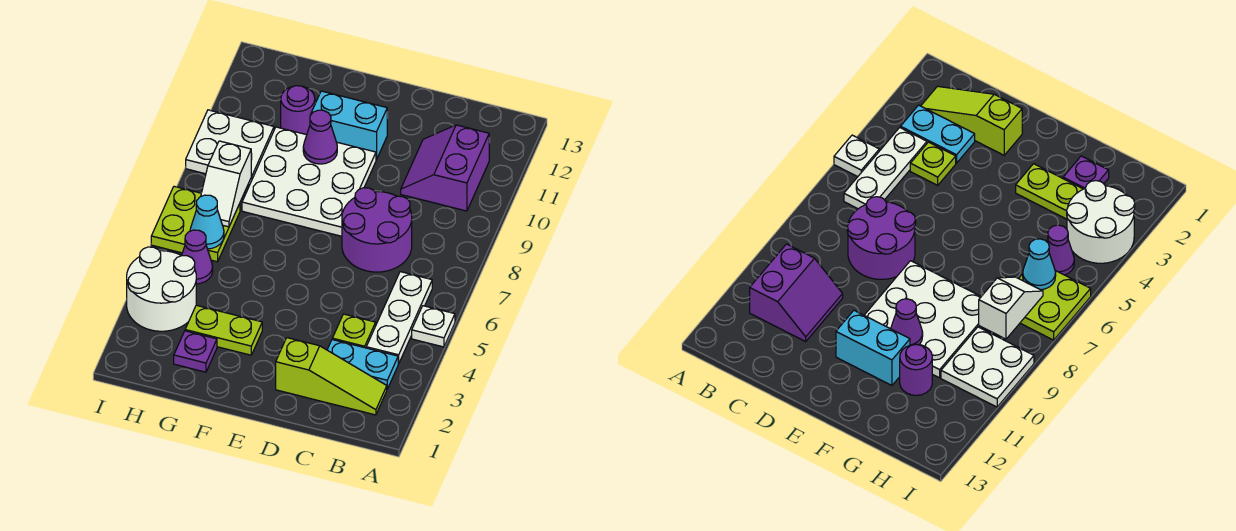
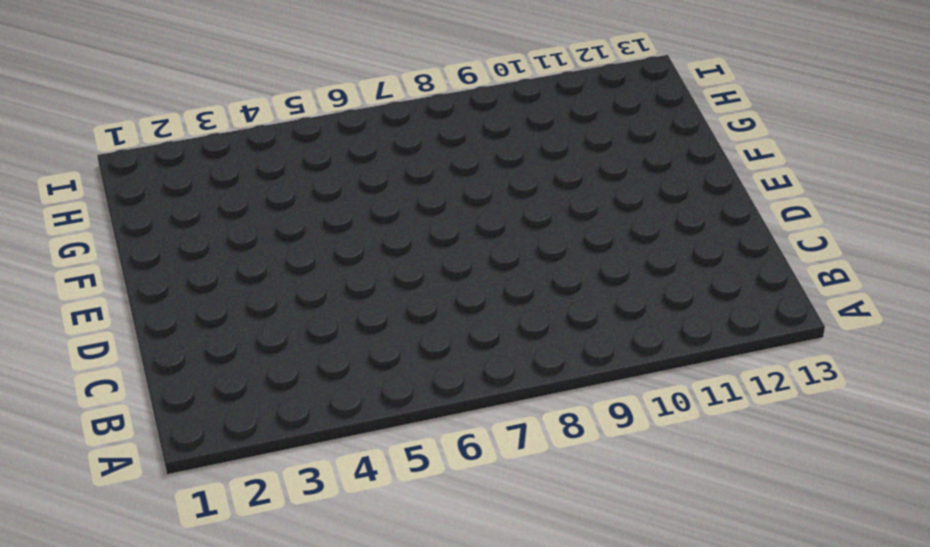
none -> white 1x1 plate [412,306,455,347]
none -> lime 1x3 slope [276,338,387,415]
none -> cyan 1x2 plate [327,340,398,389]

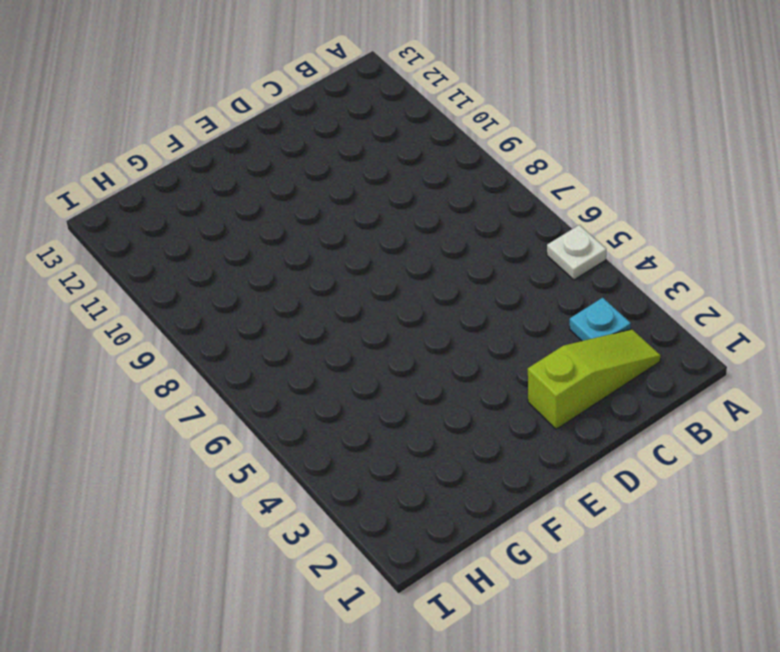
cyan 1x1 plate [570,298,631,341] -> cyan 1x2 plate [327,340,398,389]
none -> white 1x3 plate [366,272,432,364]
none -> purple 2x2 slope [401,125,489,211]
none -> lime 1x1 plate [332,314,376,348]

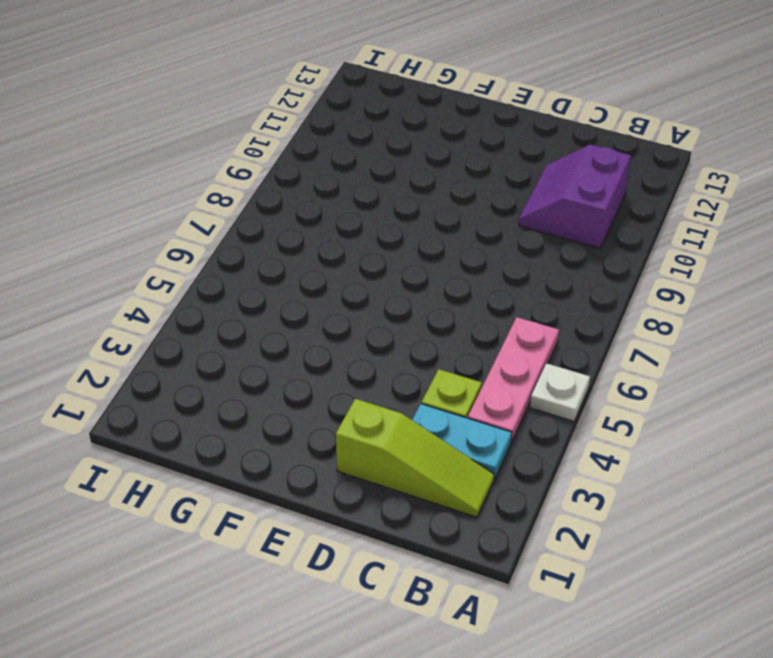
pink 1x3 plate [468,317,559,442] -> white 1x3 plate [366,272,432,364]
none -> purple 2x2 round brick [342,188,412,272]
none -> white 3x3 plate [242,127,376,236]
none -> cyan 1x2 brick [311,91,387,160]

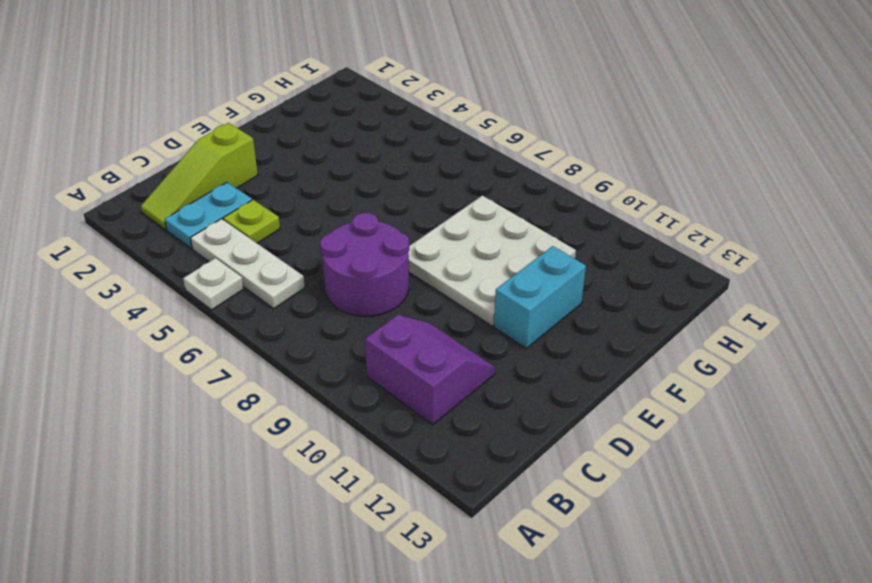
none -> lime 1x2 plate [185,305,262,355]
none -> purple 1x1 plate [174,331,217,372]
none -> purple 1x1 round brick [281,86,315,135]

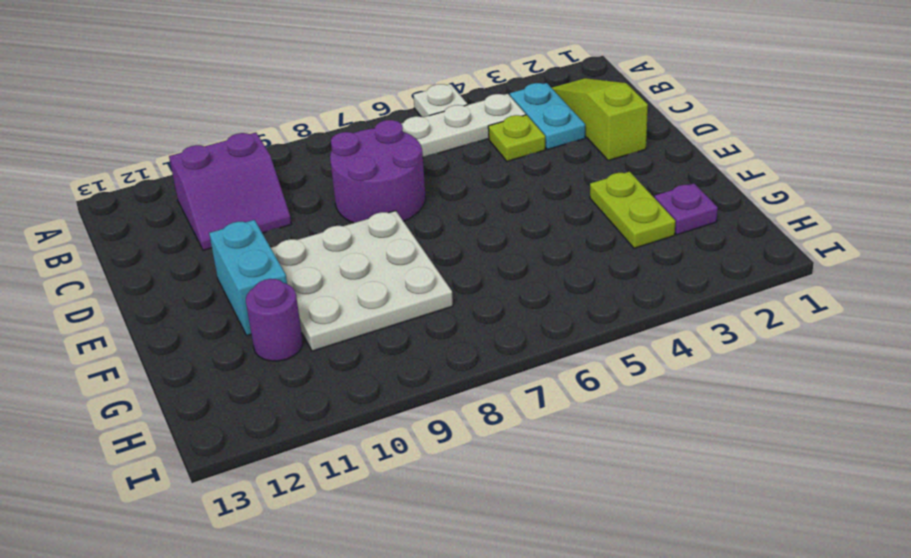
none -> white 2x2 round brick [127,247,196,331]
none -> purple 1x1 cone [182,230,213,284]
none -> lime 2x2 plate [151,186,240,262]

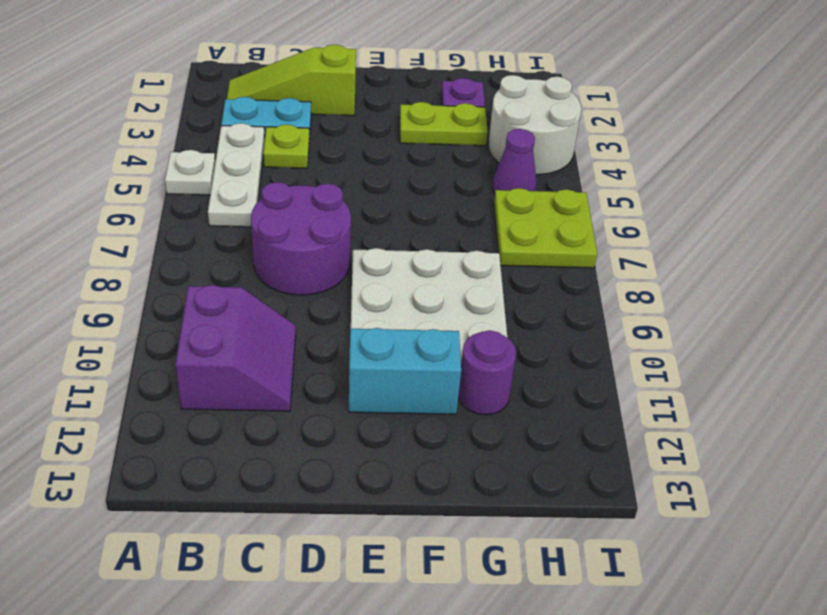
none -> white 2x2 plate [186,110,274,185]
none -> purple 1x1 cone [303,110,337,164]
none -> cyan 1x1 cone [190,195,224,249]

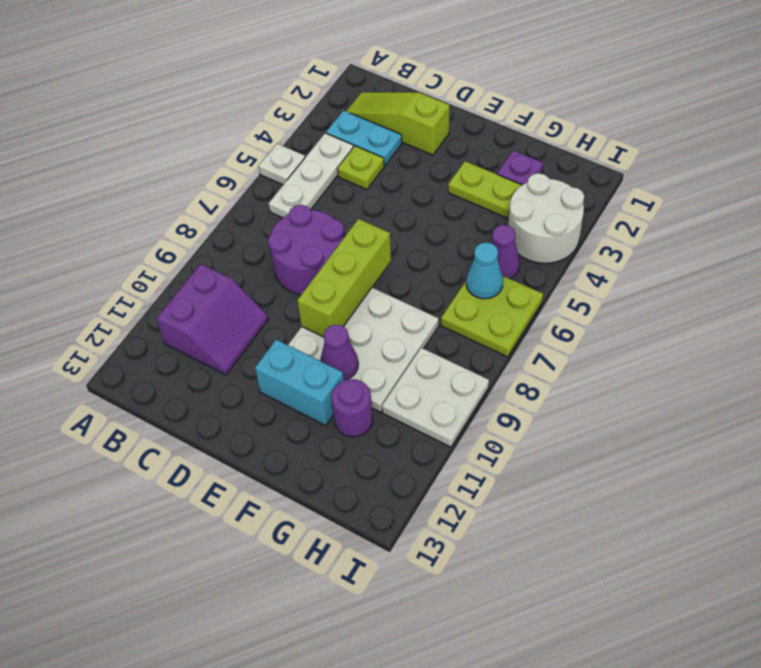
lime 1x3 brick [297,219,391,337] -> none
none -> white 1x2 slope [201,141,251,227]

